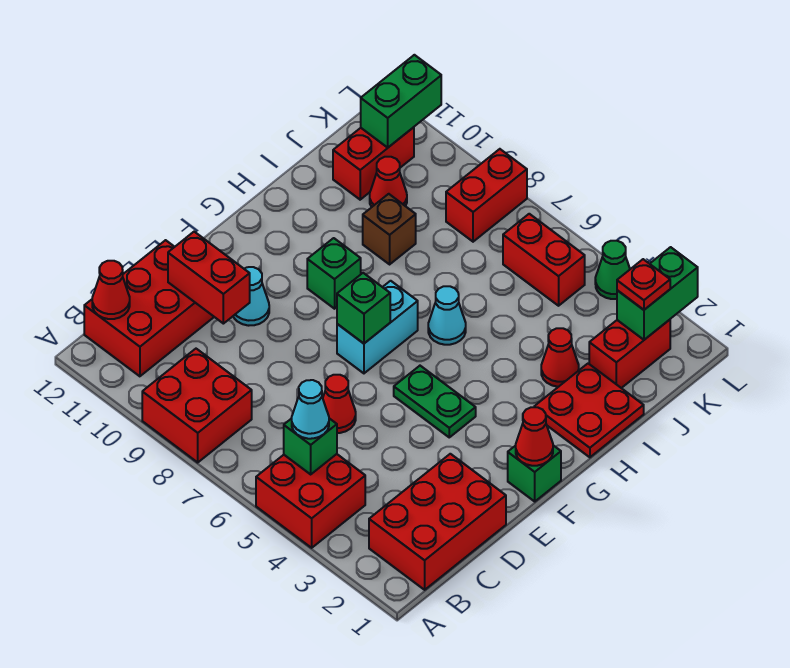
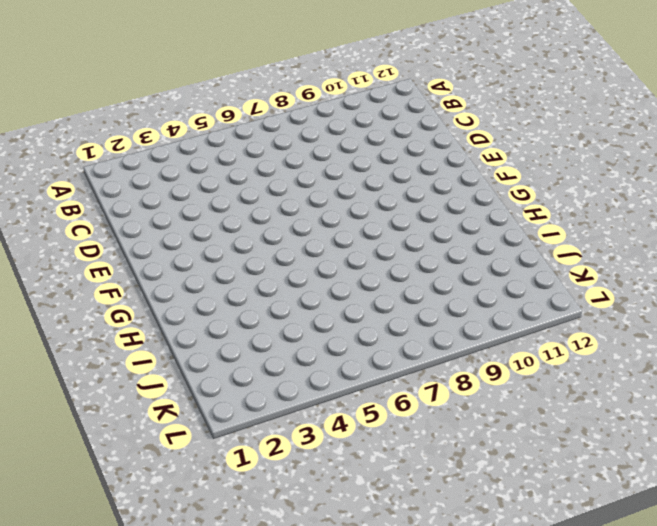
none -> red 2x2 brick [256,454,365,548]
none -> red 2x2 brick [142,349,252,462]
none -> red 2x3 brick [369,454,506,590]

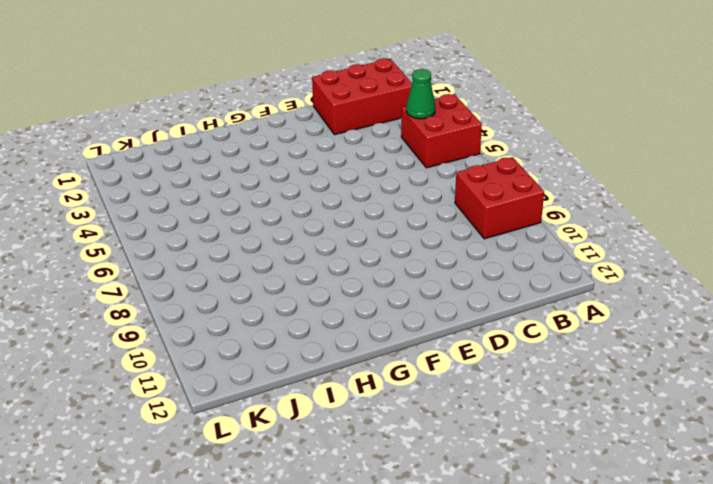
green 1x1 cone [406,69,435,119] -> green 1x1 cone moved to [595,241,630,299]
none -> red 2x3 brick [84,240,214,376]
none -> red 1x1 cone [323,375,356,433]
none -> cyan 1x1 cone [233,267,269,326]

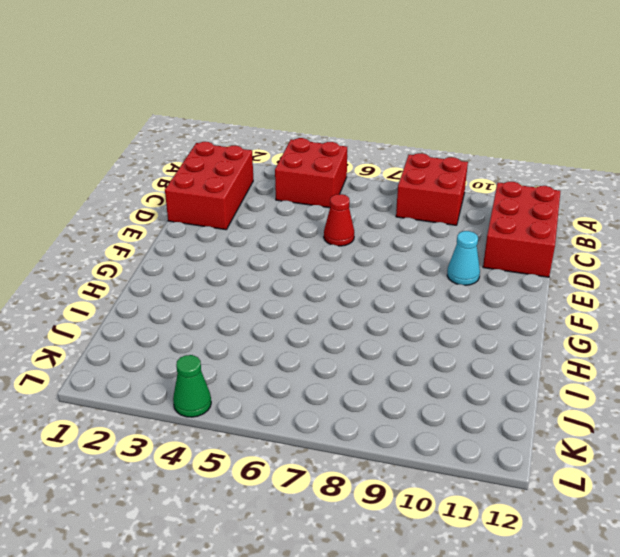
none -> green 1x1 brick [508,445,561,501]
none -> green 1x2 plate [394,366,476,437]
none -> cyan 1x2 brick [337,281,418,373]

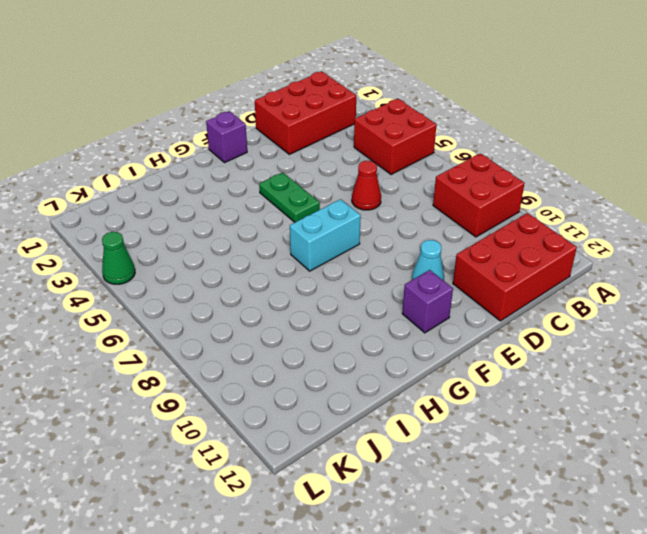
purple 1x1 brick [206,111,247,163] -> green 1x1 brick [508,445,561,501]
purple 1x1 brick [402,270,453,333] -> none
none -> green 1x1 brick [307,238,361,309]
none -> red 2x2 plate [534,364,644,457]
none -> cyan 1x1 cone [428,286,466,345]

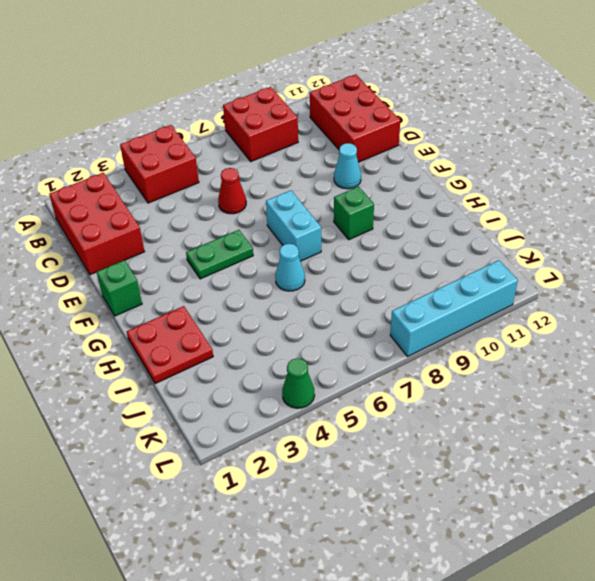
cyan 1x4 brick [390,260,518,357] -> red 1x2 brick [446,149,527,242]
none -> red 1x1 cone [541,328,579,387]
none -> brown 1x1 brick [363,194,416,264]
none -> red 1x2 brick [589,320,670,388]

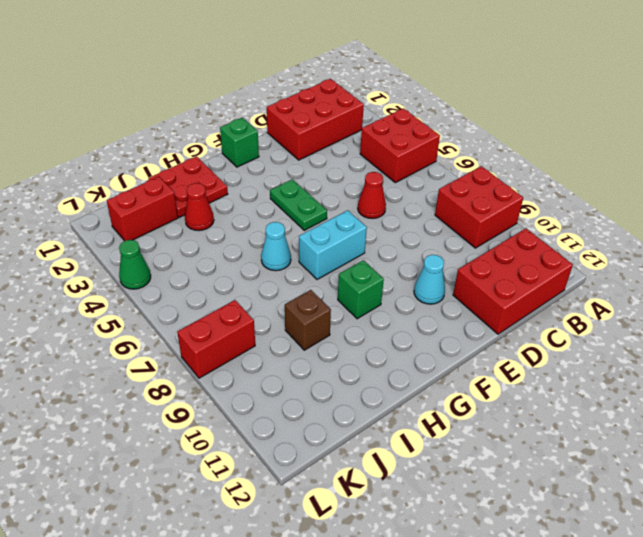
none -> red 1x1 cone [370,157,407,207]
none -> red 1x2 brick [333,127,414,200]
none -> red 1x2 brick [503,214,585,306]

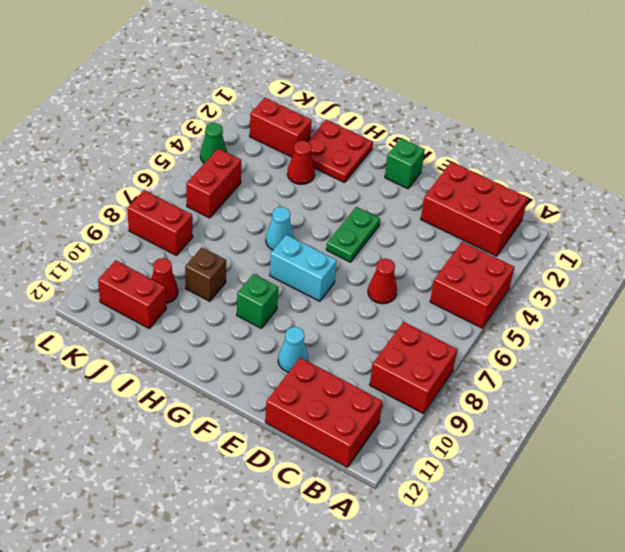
none -> green 1x1 brick [284,418,337,474]
none -> red 1x1 cone [92,261,130,319]
none -> red 1x2 brick [168,232,250,324]

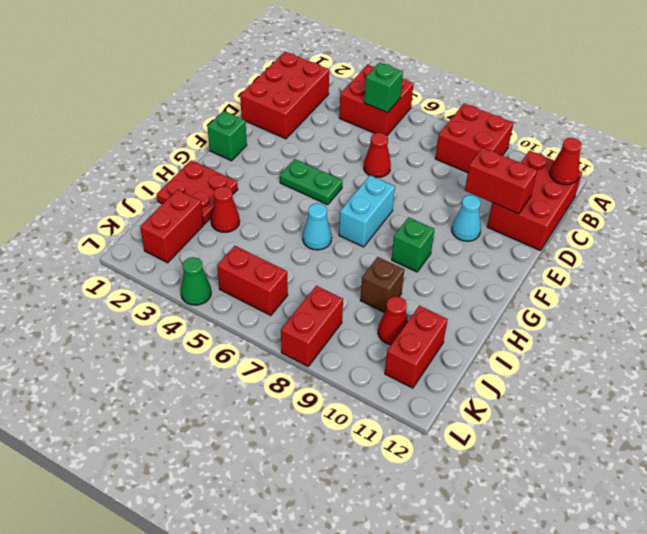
none -> red 1x1 cone [516,407,553,466]
none -> green 1x1 brick [337,273,390,343]
none -> green 1x2 brick [617,247,698,340]

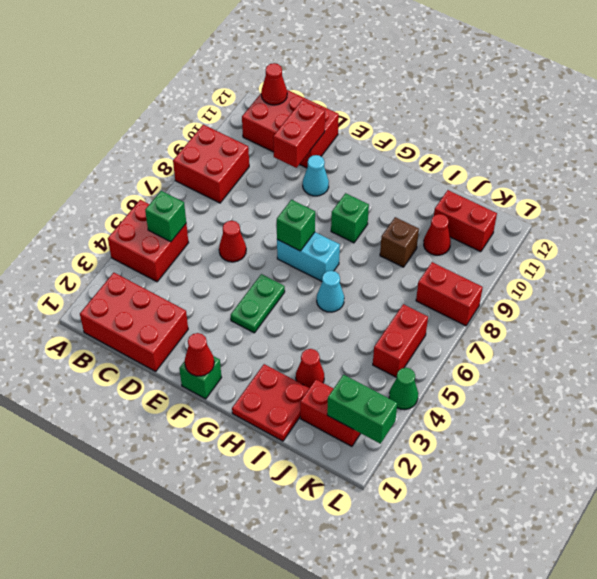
none -> green 1x2 brick [361,55,441,147]
none -> cyan 1x1 cone [292,380,329,439]
none -> red 1x1 plate [617,259,670,310]

